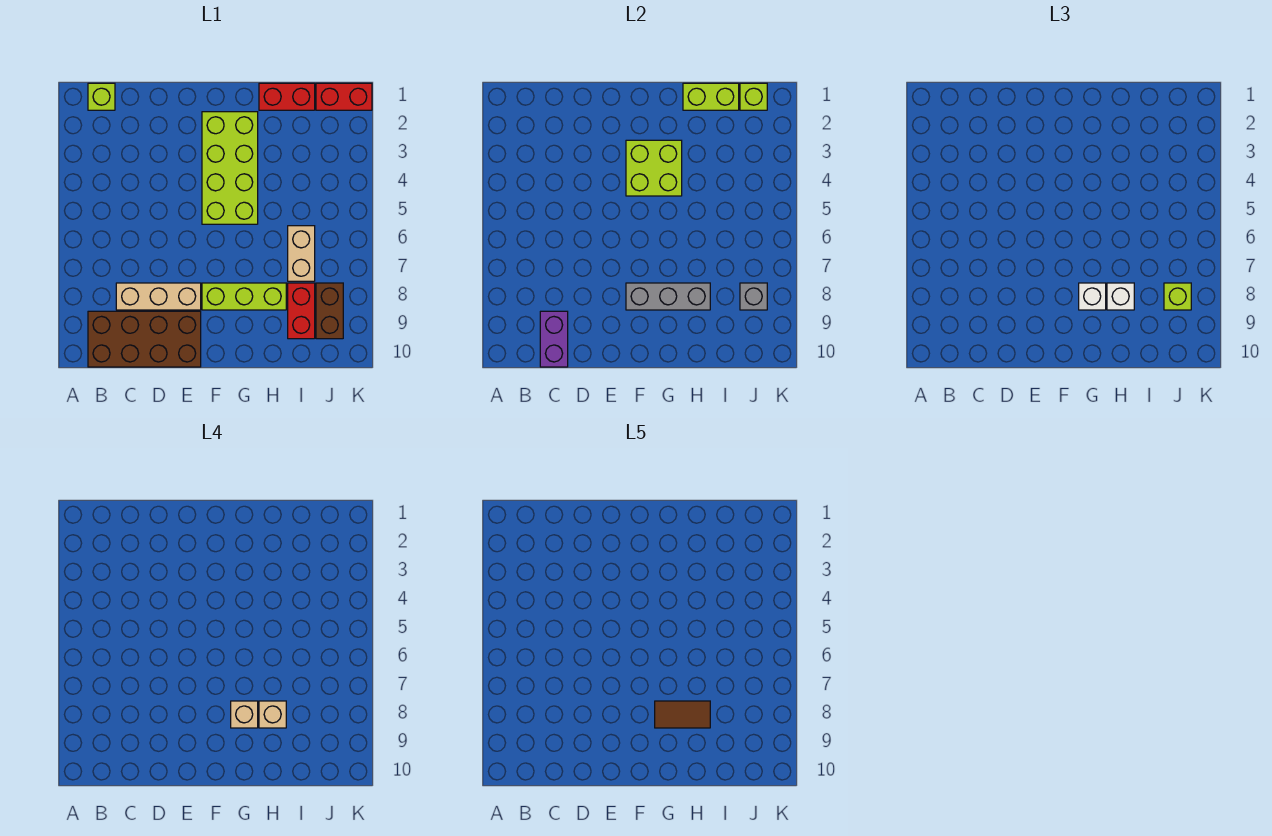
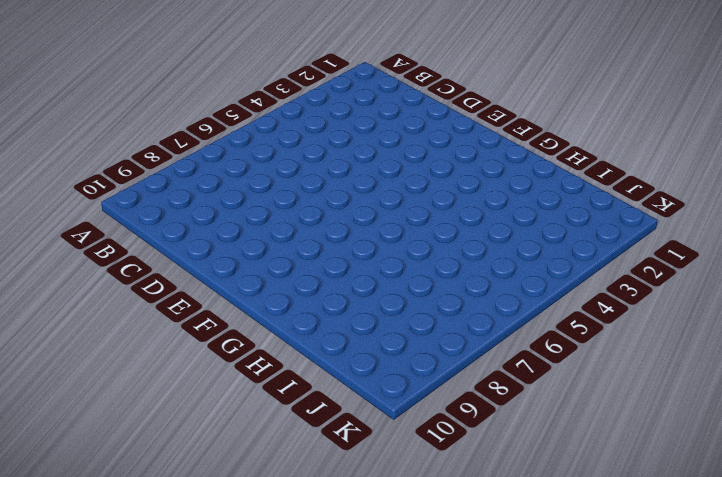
none -> lime 1x1 brick [88,83,115,110]
none -> brown 2x4 brick [88,311,201,367]
none -> tan 1x3 brick [116,283,201,310]

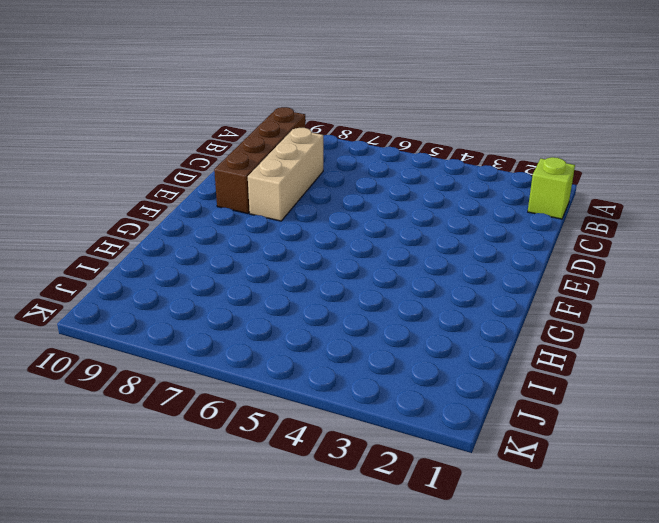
brown 1x4 brick [214,107,306,214] -> brown 2x4 brick [88,311,201,367]
none -> lime 2x4 brick [202,112,258,224]
none -> lime 1x3 brick [202,283,286,310]
none -> red 1x2 brick [259,83,315,110]

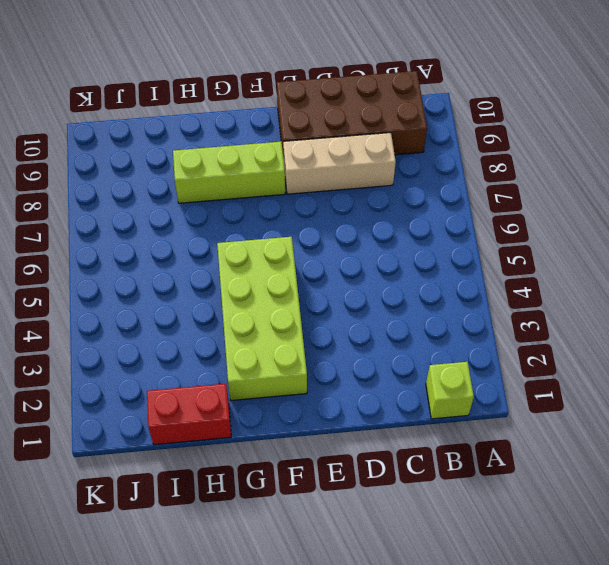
none -> tan 1x2 brick [288,226,315,281]
none -> red 1x2 brick [288,283,315,339]
none -> red 1x2 brick [316,83,372,110]

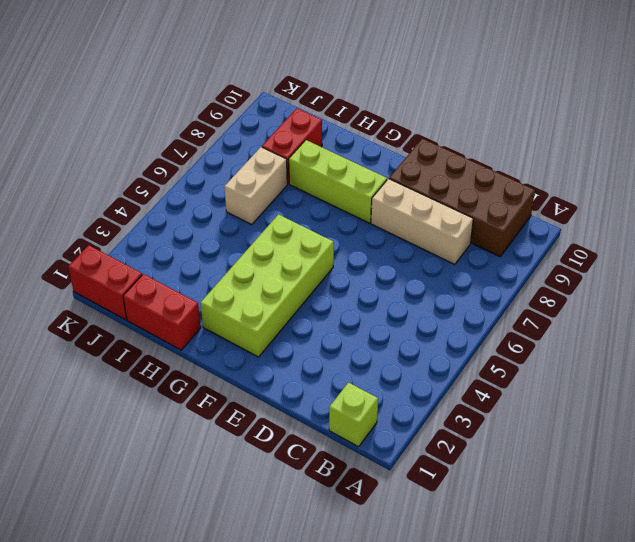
none -> brown 1x2 brick [316,283,343,339]
none -> purple 1x2 brick [540,311,568,367]
none -> lime 2x2 brick [626,140,682,196]

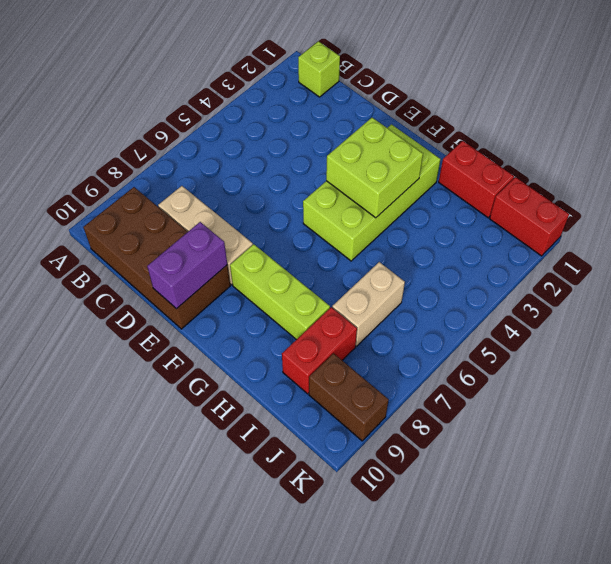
purple 1x2 brick [147,222,227,309] -> purple 1x2 brick moved to [540,311,568,367]
brown 1x2 brick [309,353,389,441] -> brown 1x2 brick turned to [316,283,343,339]
none -> grey 1x3 brick [626,283,710,310]
none -> lime 1x2 brick [683,83,739,110]
none -> lime 1x1 brick [740,83,767,110]

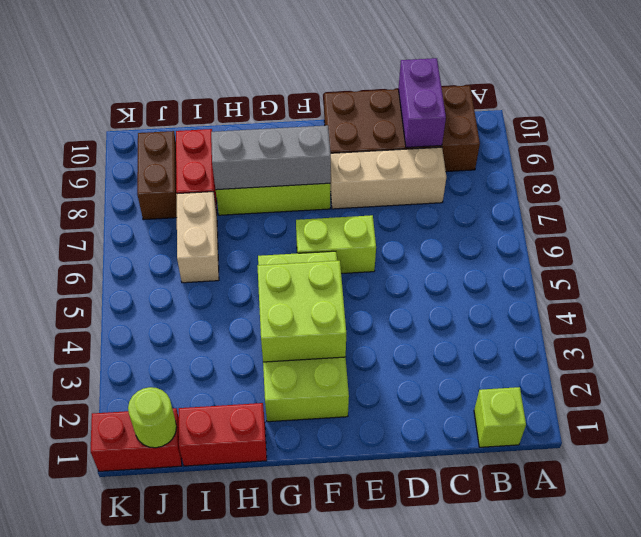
lime 1x2 brick [296,215,376,274] -> lime 1x2 brick moved to [683,83,739,110]
lime 1x1 round brick [128,387,177,448] -> lime 1x1 brick [740,83,767,110]
none -> grey 1x1 brick [740,283,767,310]
none -> white 1x1 brick [1079,283,1106,310]
none -> white 1x1 brick [1107,283,1134,310]

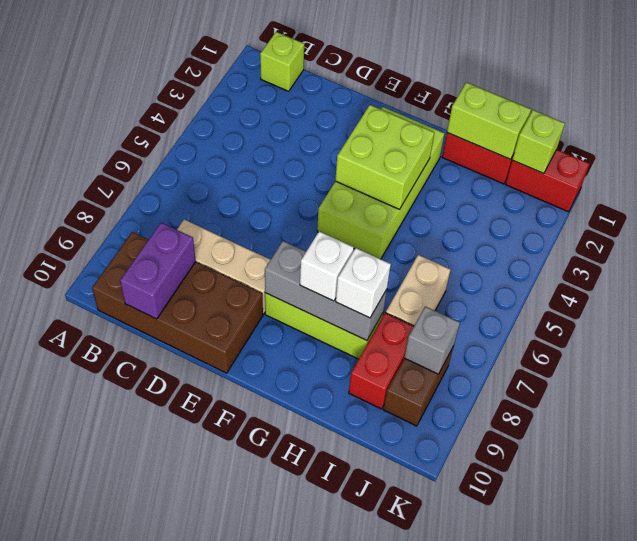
none -> lime 1x1 brick [1164,283,1191,310]
none -> tan 1x1 brick [231,701,258,728]
none -> tan 1x1 brick [259,701,286,728]

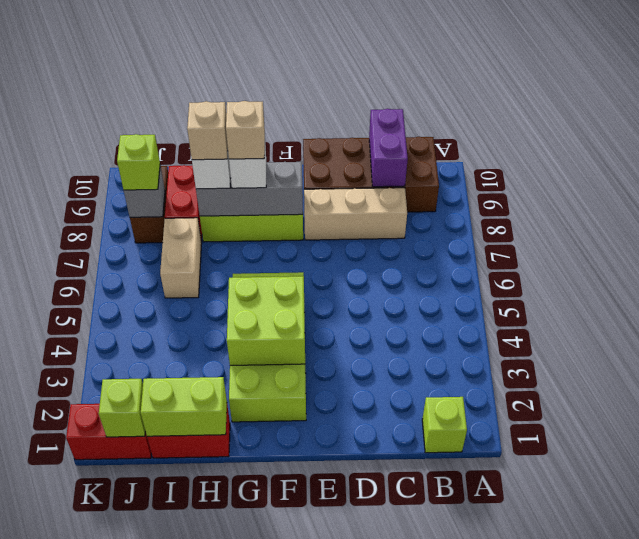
none -> brown 1x2 tile [655,701,710,728]

